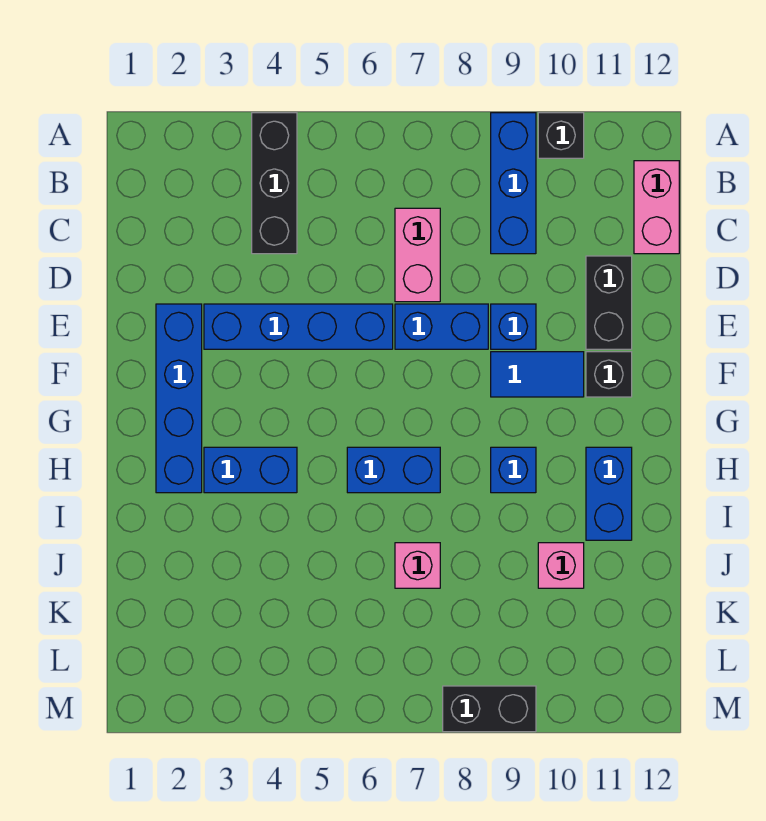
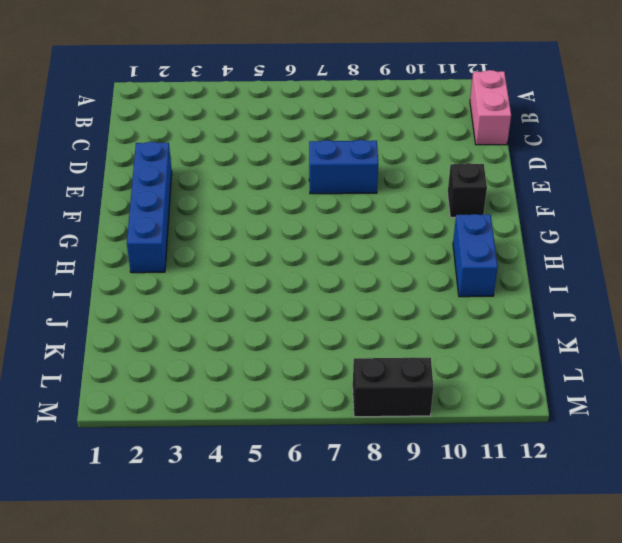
none -> black 1x3 brick [252,113,297,254]
none -> blue 1x3 brick [491,113,536,254]
none -> black 1x1 brick [538,113,584,158]

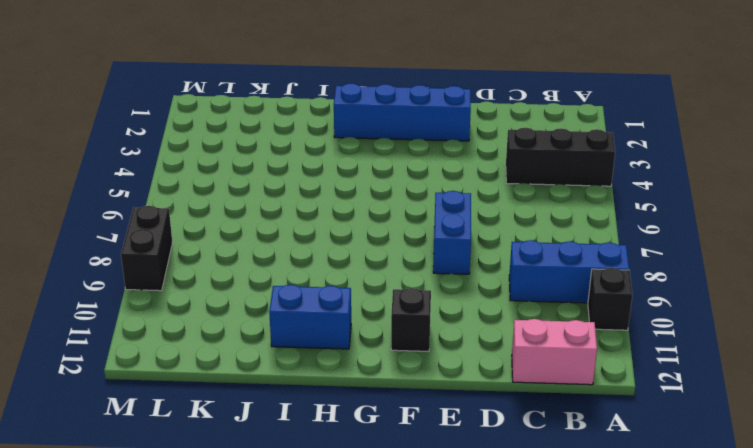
none -> pink 1x2 brick [395,208,440,302]
none -> black 1x2 brick [586,256,632,349]
none -> blue 1x4 brick [204,304,393,349]

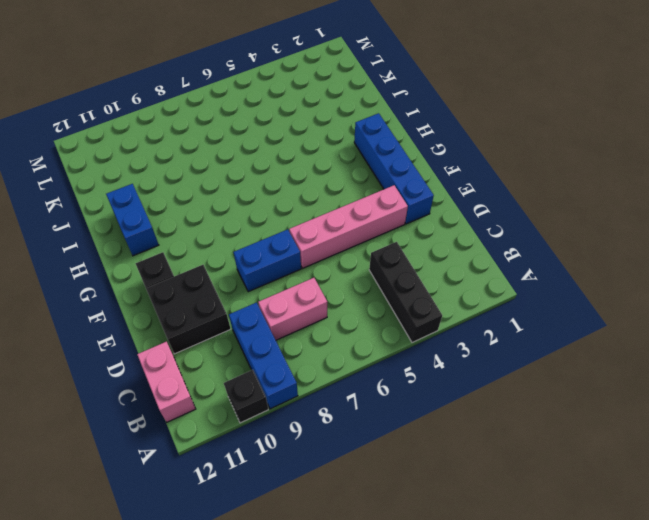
pink 1x2 brick [258,278,327,340] -> pink 1x2 brick turned to [395,208,440,302]
black 2x2 brick [146,265,231,354] -> black 1x2 brick [586,256,632,349]
pink 1x4 brick [289,185,408,268] -> blue 1x4 brick [204,304,393,349]
none -> blue 1x1 brick [491,304,536,349]
none -> blue 1x2 tile [491,352,584,397]
none -> blue 1x2 brick [204,447,297,493]

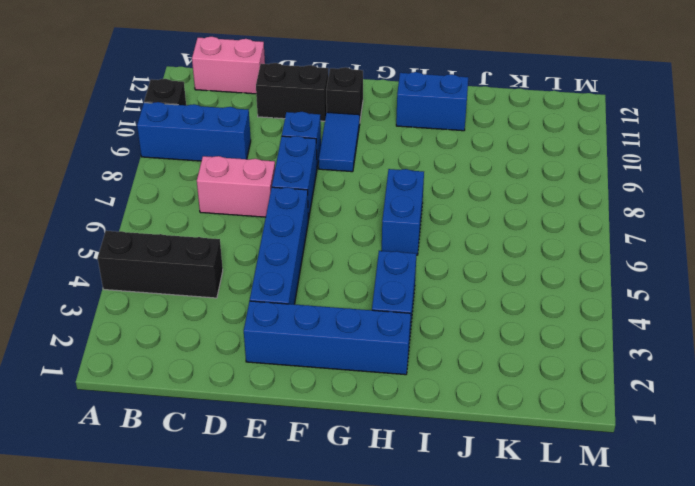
none -> blue 1x1 brick [491,447,536,493]
none -> pink 1x1 brick [395,543,440,588]
none -> pink 1x1 brick [538,543,584,588]

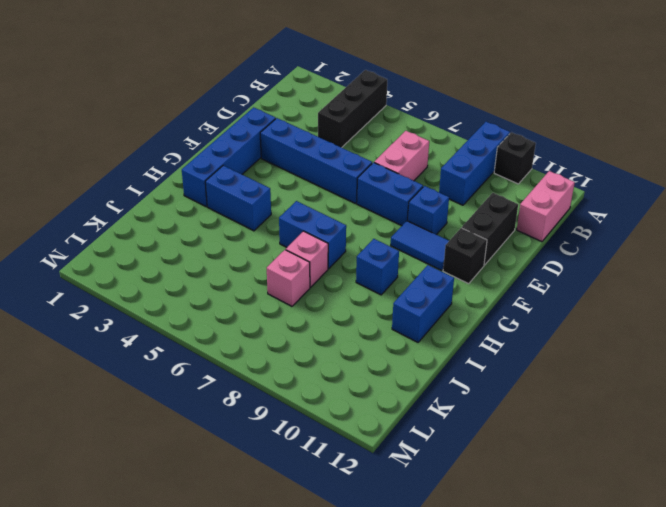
pink 1x1 brick [286,231,328,287] -> pink 1x1 brick moved to [538,543,584,588]
none -> black 1x2 brick [443,686,536,732]

